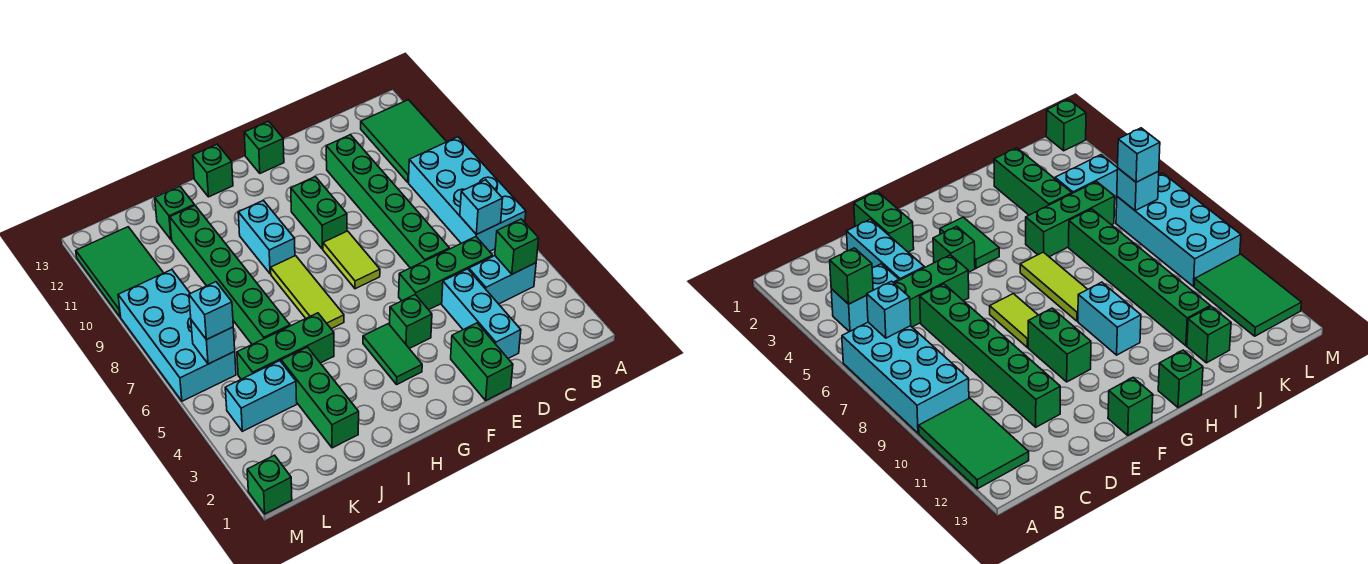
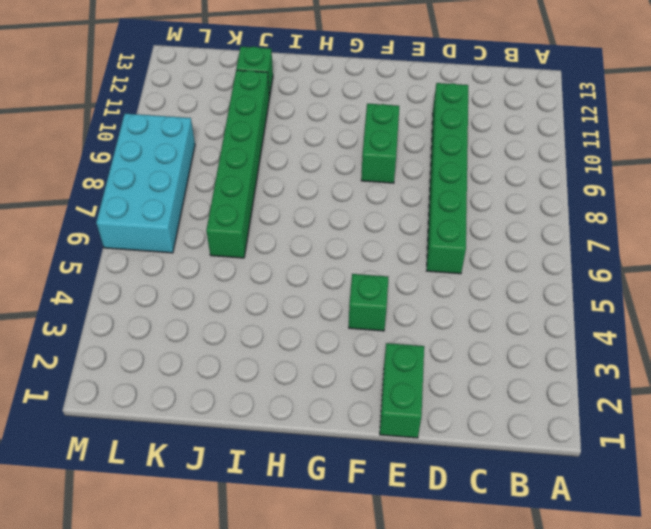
none -> cyan 2x4 brick [409,137,526,252]
none -> green 2x3 tile [361,100,447,182]
none -> cyan 1x2 brick [469,256,536,304]

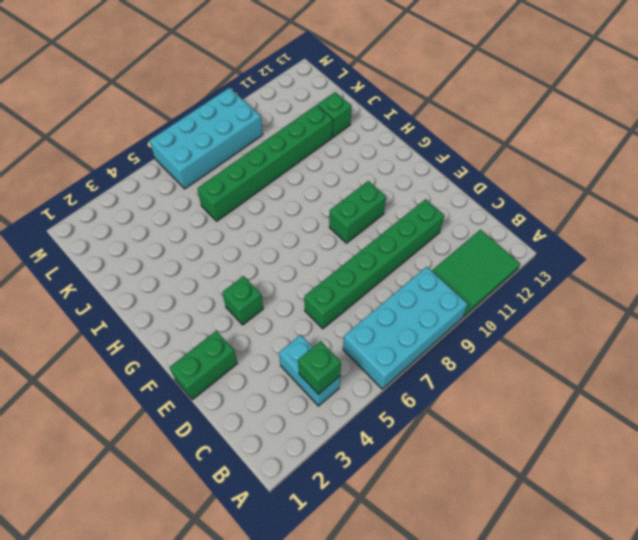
none -> green 1x3 brick [399,237,493,310]
none -> cyan 1x3 brick [442,269,521,359]
none -> lime 1x2 tile [323,231,380,289]

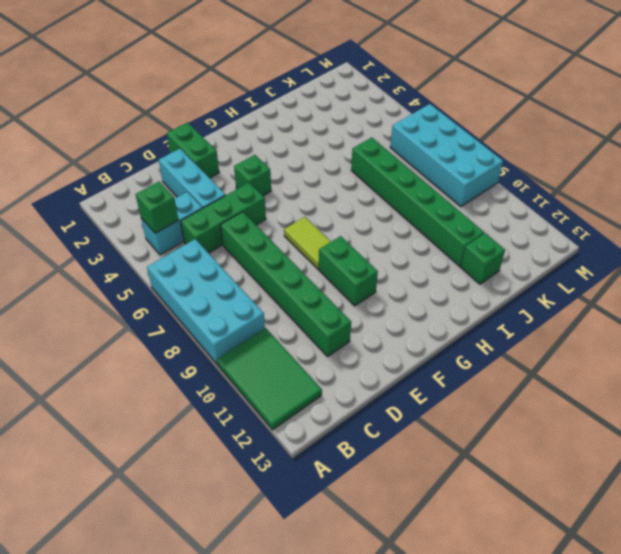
none -> green 1x1 brick [244,121,284,173]
none -> green 1x2 tile [363,324,422,384]
none -> lime 1x3 tile [271,256,344,329]

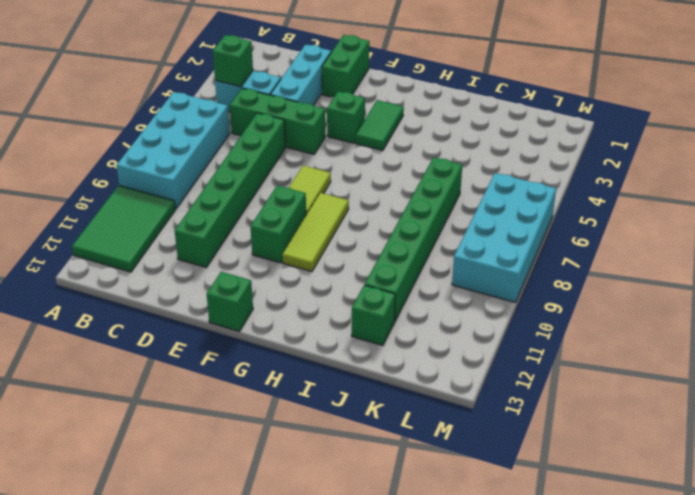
lime 1x3 tile [282,193,349,272] -> lime 1x3 tile moved to [271,256,344,329]
none -> cyan 1x2 brick [238,200,295,274]
none -> green 1x1 brick [193,144,233,197]
none -> green 1x3 brick [237,313,334,379]

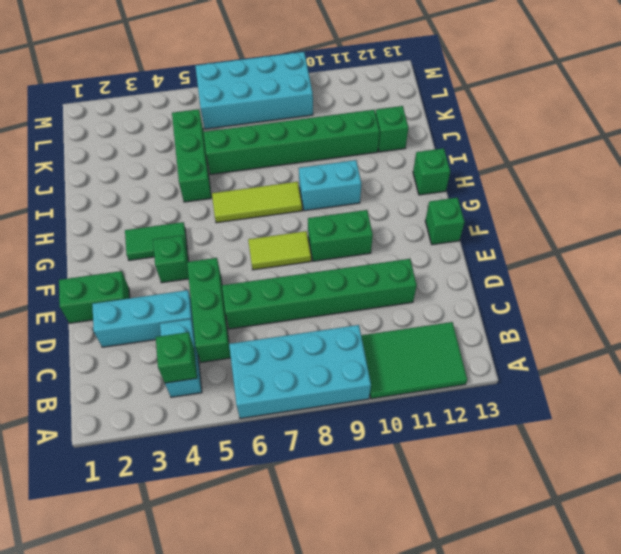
none -> green 1x3 brick [281,347,359,448]
none -> cyan 1x2 brick [225,361,297,431]
none -> green 2x3 tile [76,227,163,317]

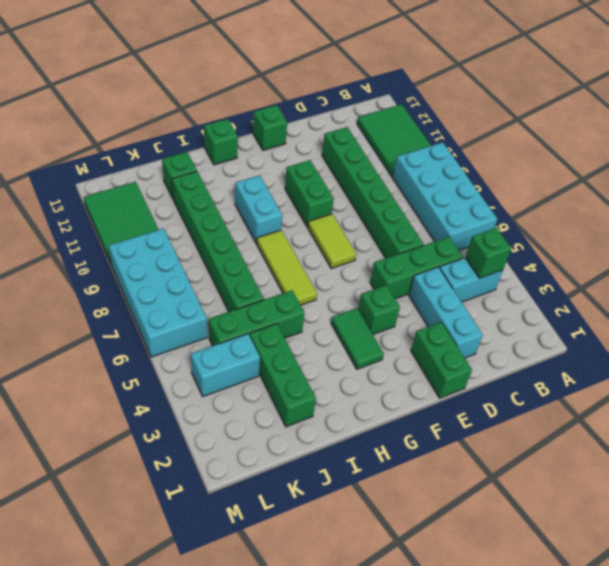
none -> green 1x1 brick [247,455,292,514]
none -> cyan 1x1 brick [460,180,503,235]
none -> cyan 1x1 brick [191,320,235,364]

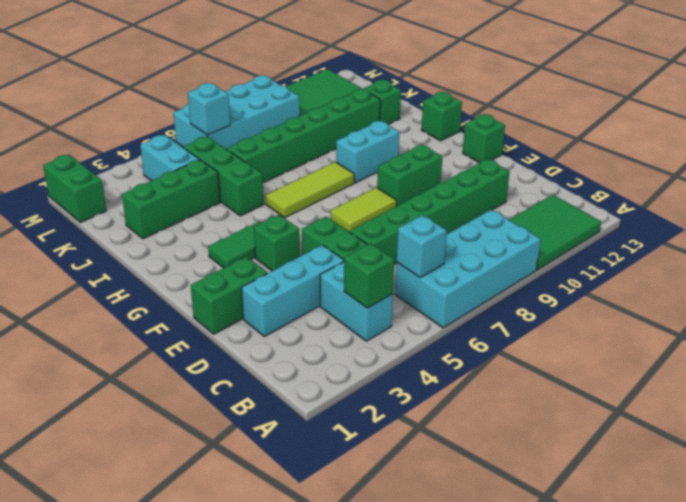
green 1x2 brick [43,155,106,222] -> green 1x1 brick [247,455,292,514]
none -> cyan 1x1 brick [189,282,233,340]

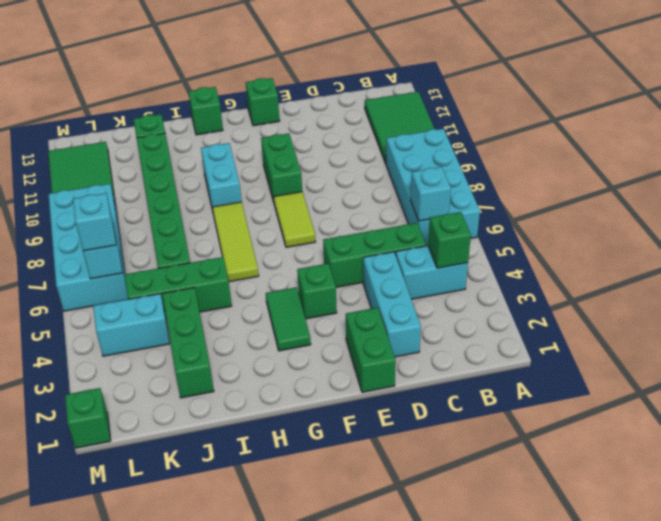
none -> green 1x6 brick [326,135,449,268]

